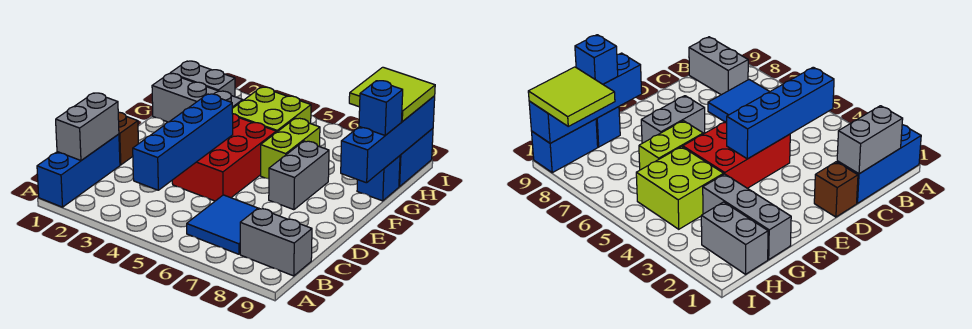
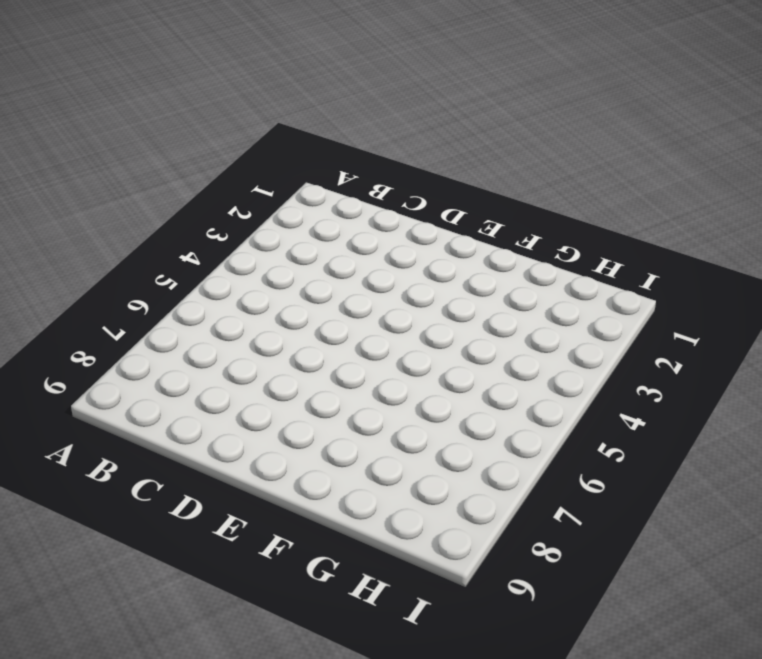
none -> blue 1x3 brick [37,134,120,207]
none -> blue 2x2 tile [187,195,258,254]
none -> grey 1x2 brick [240,208,312,276]

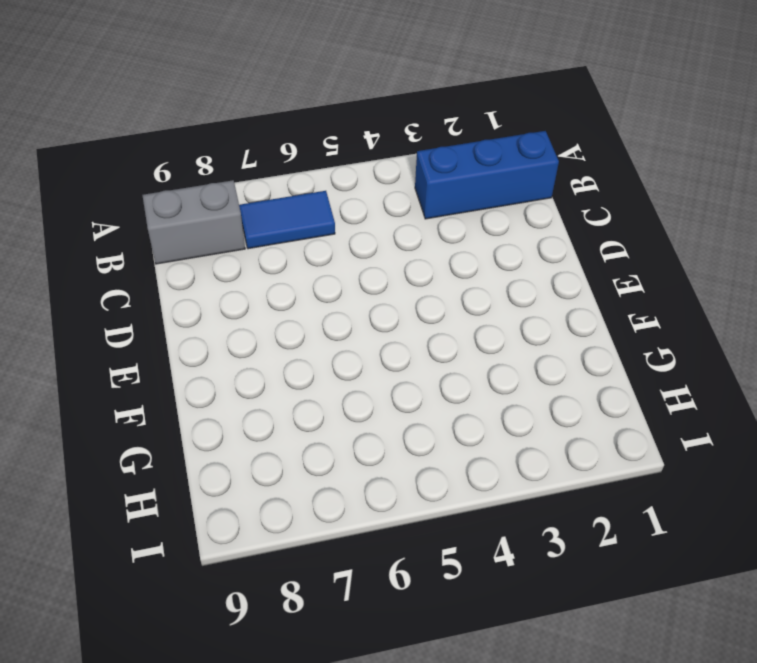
blue 1x3 brick [415,131,559,219] -> blue 1x3 brick turned to [37,134,120,207]
blue 1x2 tile [239,191,335,249] -> blue 2x2 tile [187,195,258,254]
none -> brown 1x1 brick [118,112,138,165]
none -> red 2x3 brick [172,114,276,201]
none -> grey 1x2 brick [269,141,329,210]

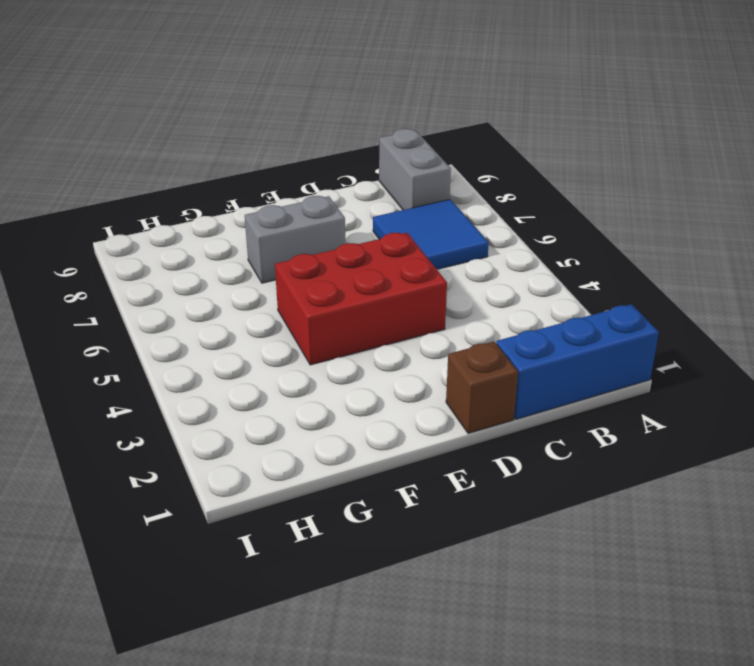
none -> lime 1x2 brick [261,118,320,179]
none -> grey 1x3 brick [152,73,243,122]
none -> lime 2x2 brick [232,87,311,132]

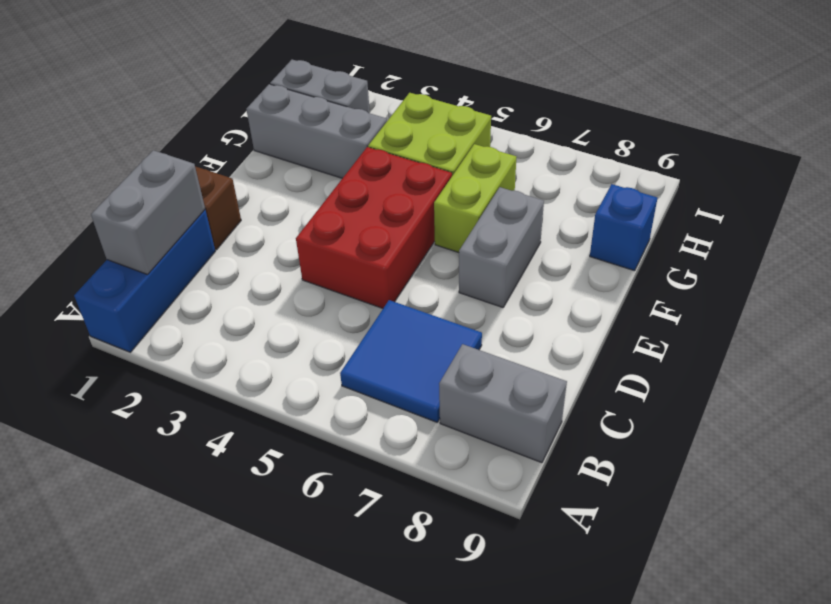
none -> blue 1x2 brick [399,128,433,187]
none -> blue 1x4 brick [133,94,233,190]
none -> blue 1x4 brick [341,96,435,183]

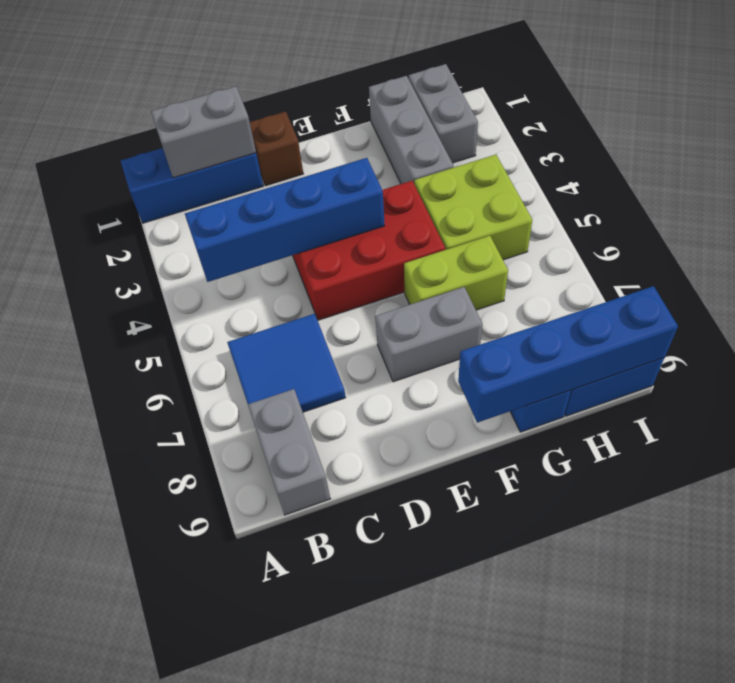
none -> blue 1x1 brick [359,81,403,135]
none -> lime 2x2 tile [349,67,435,122]

